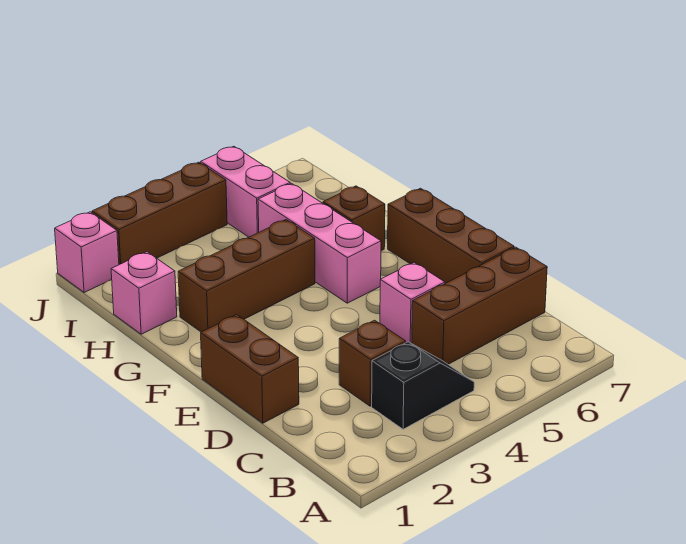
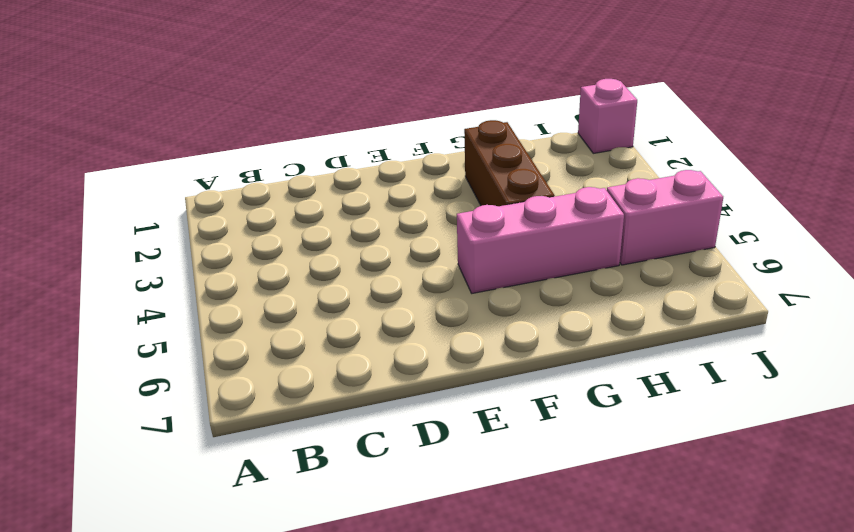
none -> black 1x2 slope [372,342,474,429]
none -> brown 1x1 brick [339,320,406,406]
none -> brown 1x3 brick [412,247,547,364]

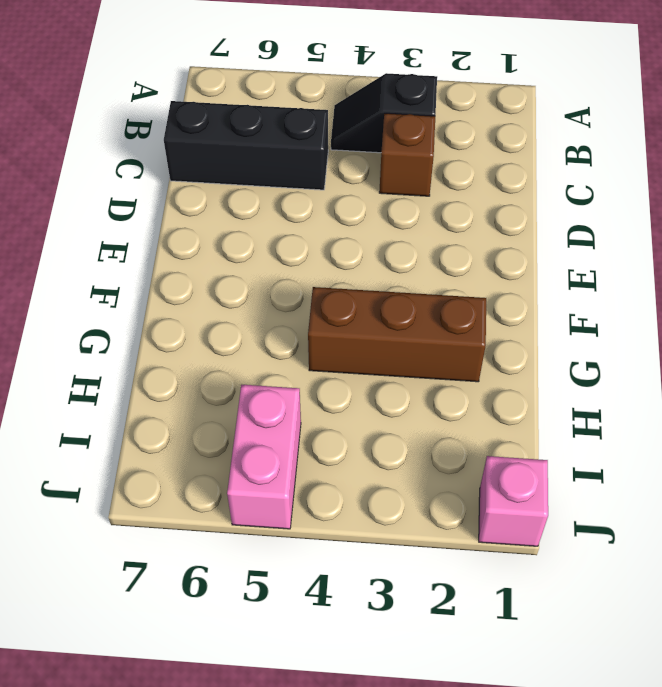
black 1x3 brick [164,101,328,190] -> brown 1x3 brick [412,247,547,364]
none -> brown 1x2 brick [201,315,299,423]
none -> pink 1x1 brick [380,262,445,344]
none -> brown 1x3 brick [388,188,514,283]

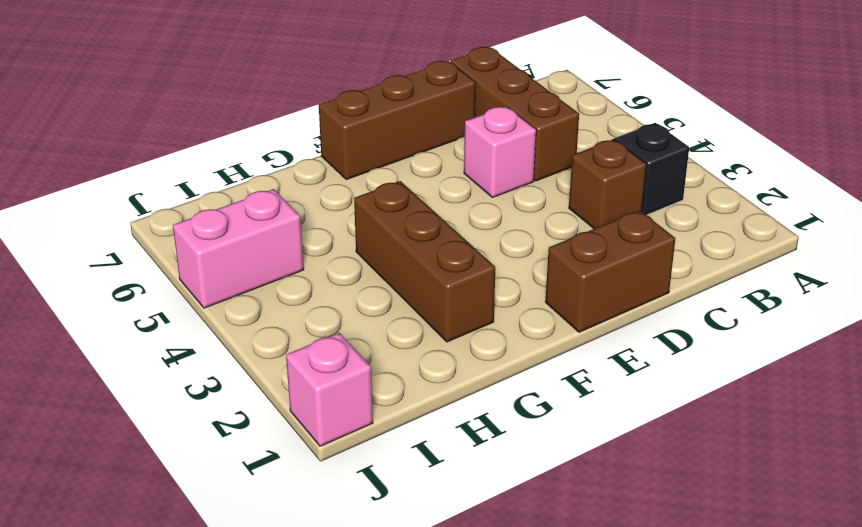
none -> pink 1x3 brick [258,183,381,303]
none -> brown 1x1 brick [323,186,385,251]
none -> pink 1x1 brick [111,252,177,334]

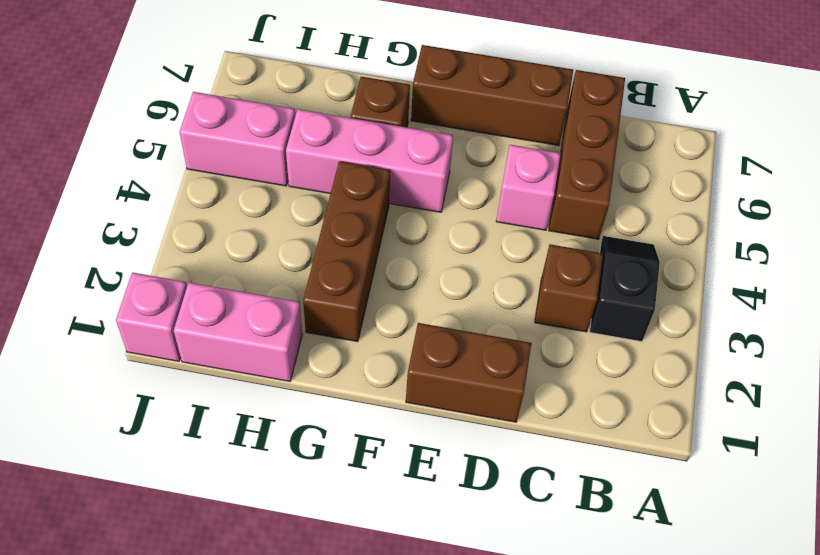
pink 1x2 brick [174,283,302,381] -> pink 1x1 brick [111,252,177,334]
none -> brown 1x3 brick [92,162,227,265]

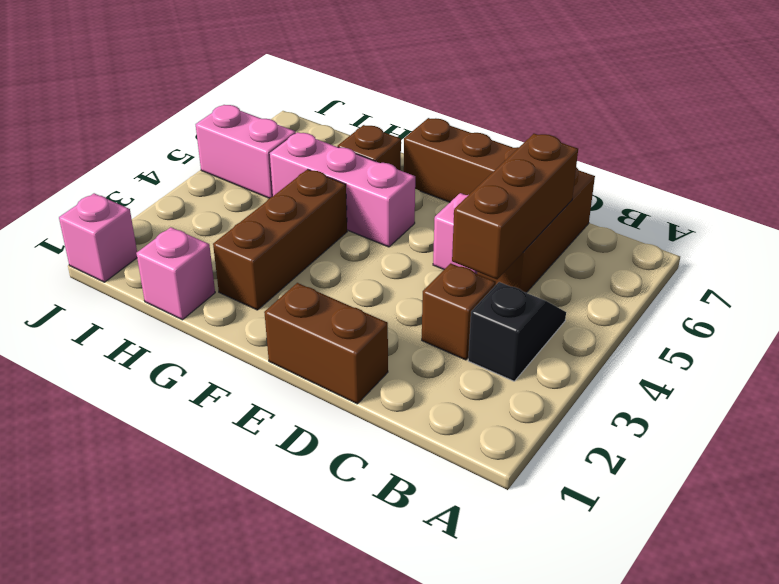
brown 1x3 brick [452,134,578,279] -> brown 1x3 brick moved to [92,162,227,265]

